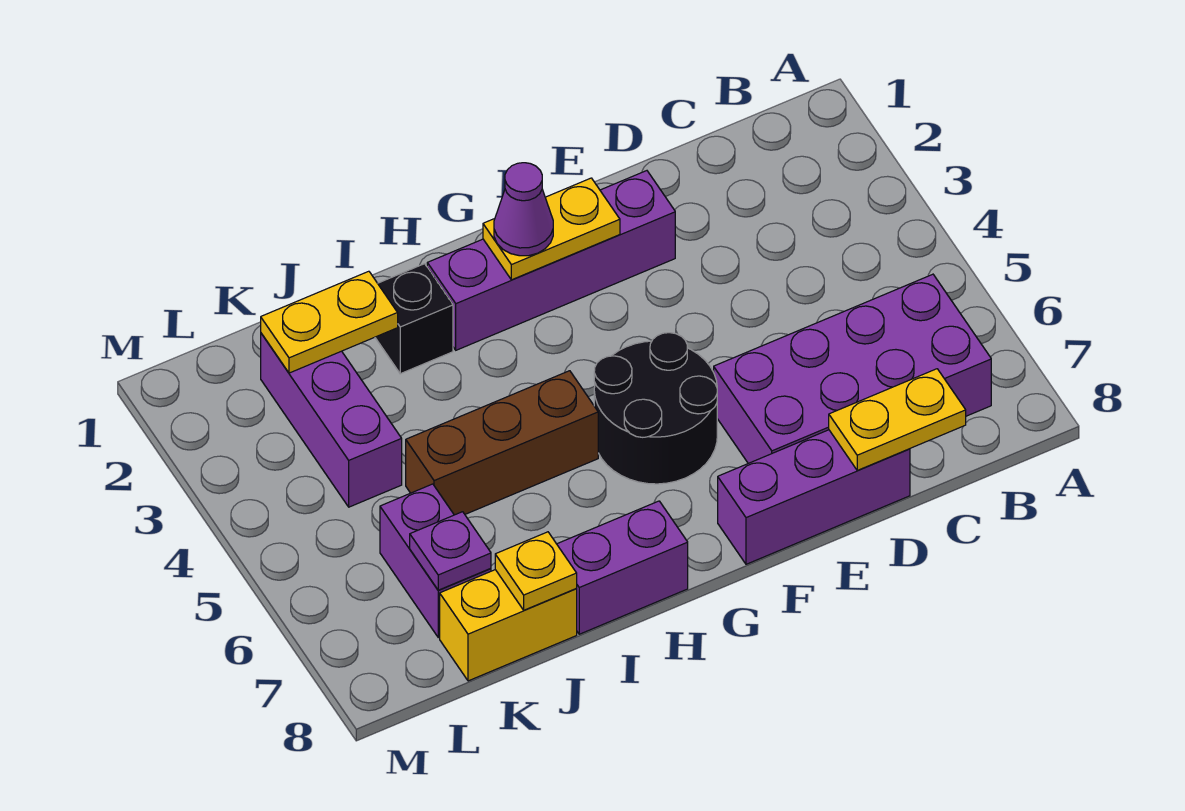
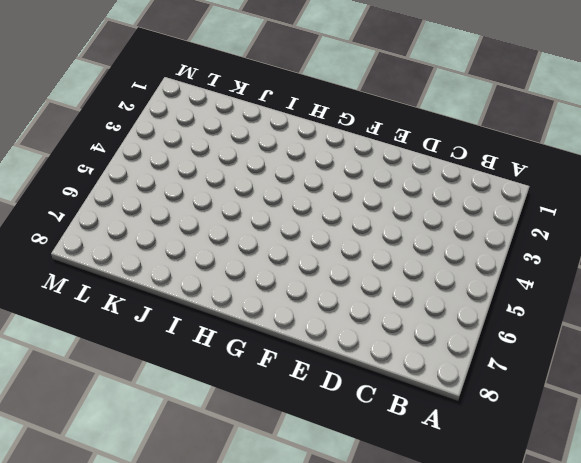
none -> purple 2x4 brick [714,274,991,463]
none -> purple 1x3 brick [718,430,910,564]
none -> purple 1x4 brick [427,171,675,350]

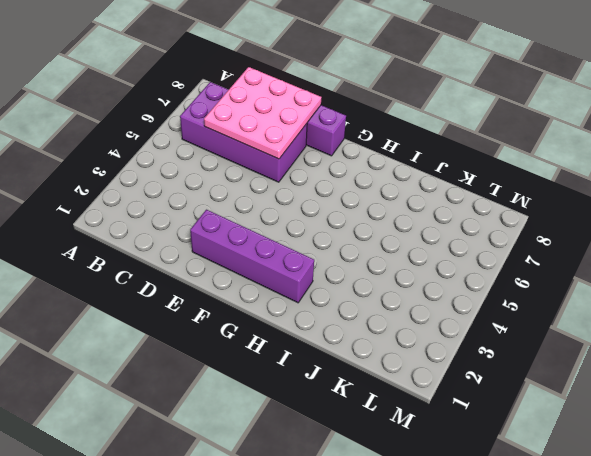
pink 3x3 plate [204,67,321,159] -> yellow 1x2 plate [829,369,966,470]
none -> black 2x2 round brick [594,333,717,484]
none -> brown 1x3 brick [406,371,598,515]
none -> purple 1x2 brick [557,501,688,634]

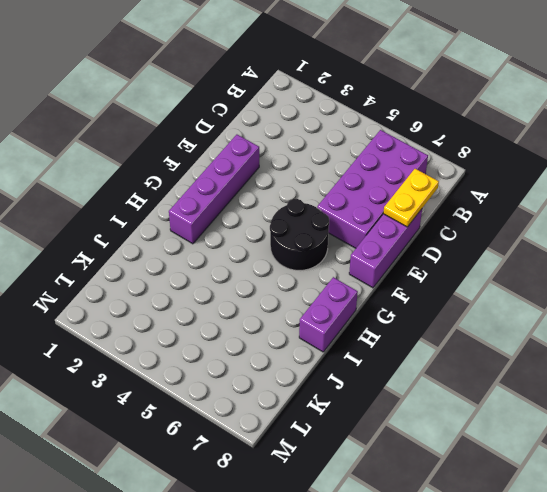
none -> brown 1x3 brick [406,371,598,515]
none -> black 1x1 brick [375,264,453,374]
none -> yellow 1x2 brick [440,570,577,681]

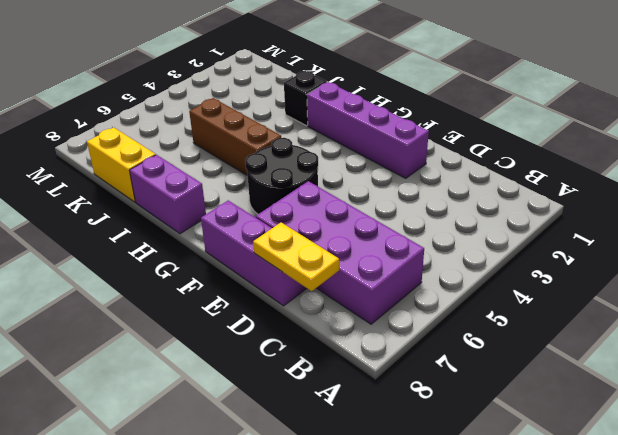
none -> purple 1x3 brick [261,333,402,507]
none -> purple 1x2 brick [380,484,491,637]
none -> yellow 1x2 plate [483,178,620,280]

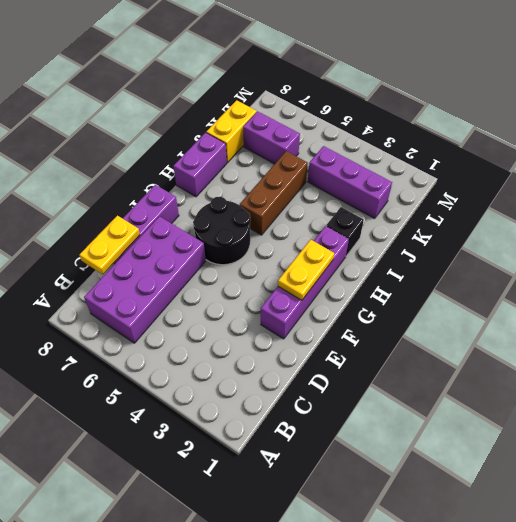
none -> yellow 1x2 plate [261,271,398,373]
none -> yellow 1x1 plate [495,532,577,610]
none -> purple 1x1 plate [410,512,491,590]

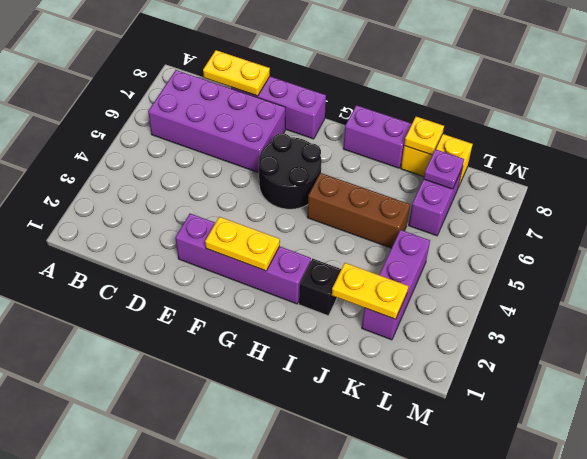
none -> purple 1x1 cone [494,163,553,256]

